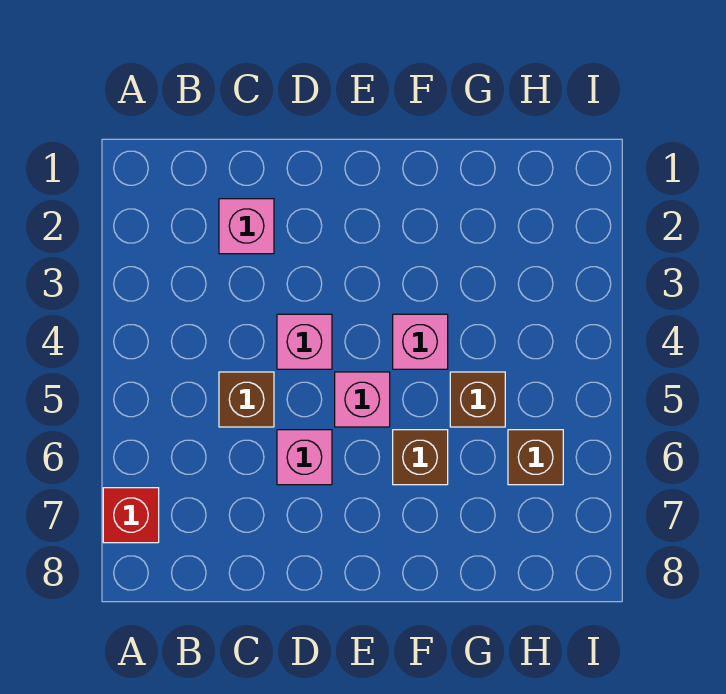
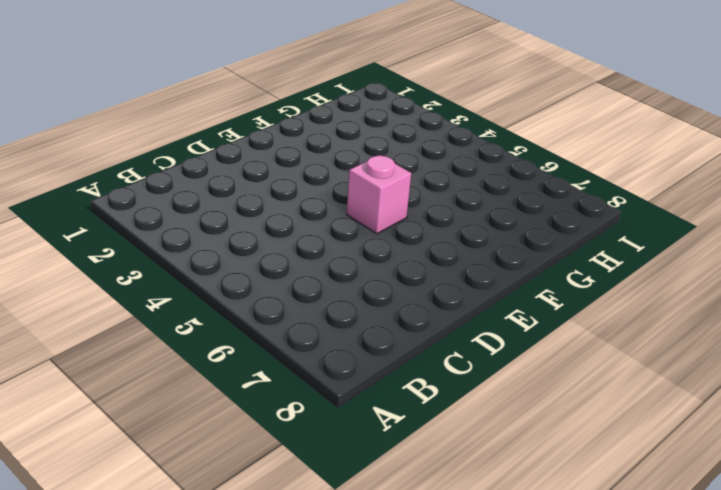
none -> red 1x1 brick [103,488,159,543]
none -> pink 1x1 brick [219,199,274,254]

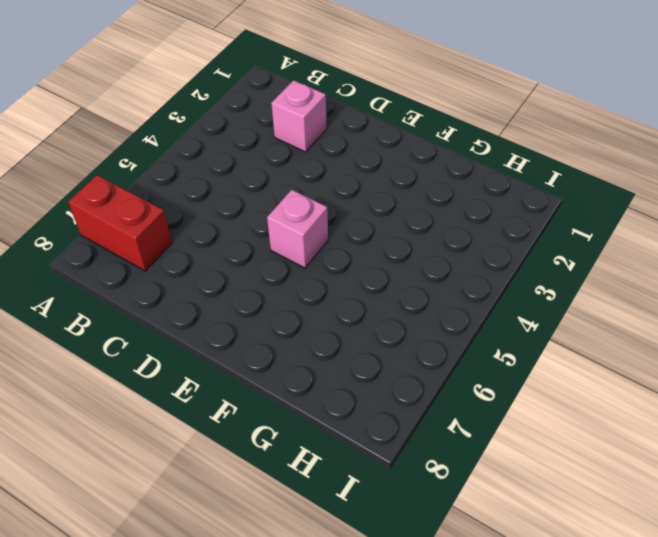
red 1x2 brick [68,175,172,271] -> red 1x1 brick [103,488,159,543]
none -> brown 1x1 brick [219,372,274,427]
none -> pink 1x1 brick [277,314,332,369]

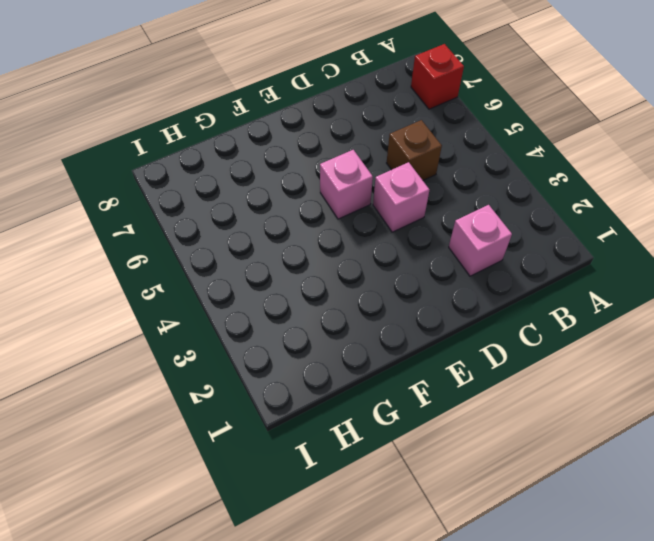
none -> pink 1x1 brick [277,430,332,485]
none -> pink 1x1 brick [393,314,448,369]

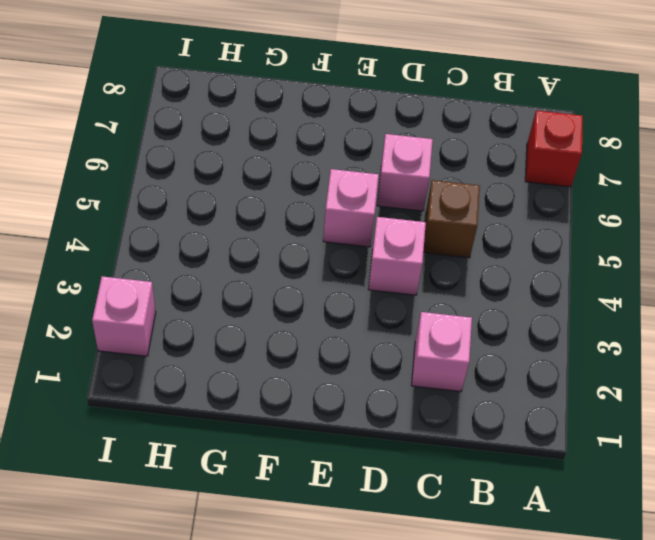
pink 1x1 brick [92,276,156,356] -> pink 1x1 brick moved to [393,314,448,369]
none -> brown 1x1 brick [393,430,448,485]
none -> brown 1x1 brick [450,372,505,427]

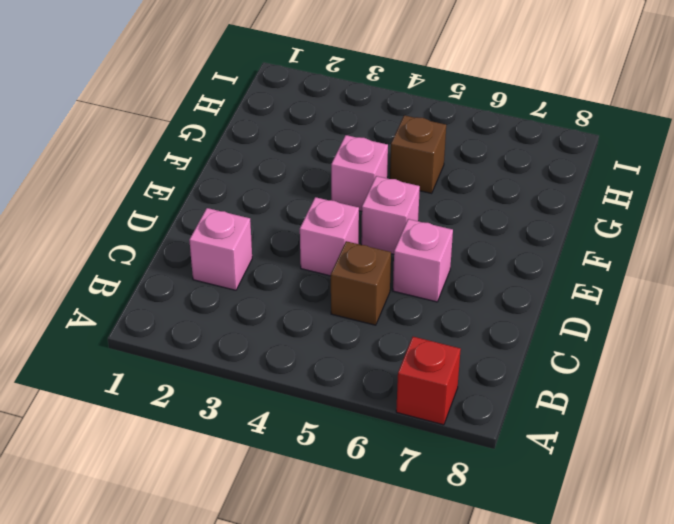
none -> brown 1x1 brick [393,430,448,485]
none -> brown 1x1 brick [508,430,563,485]

